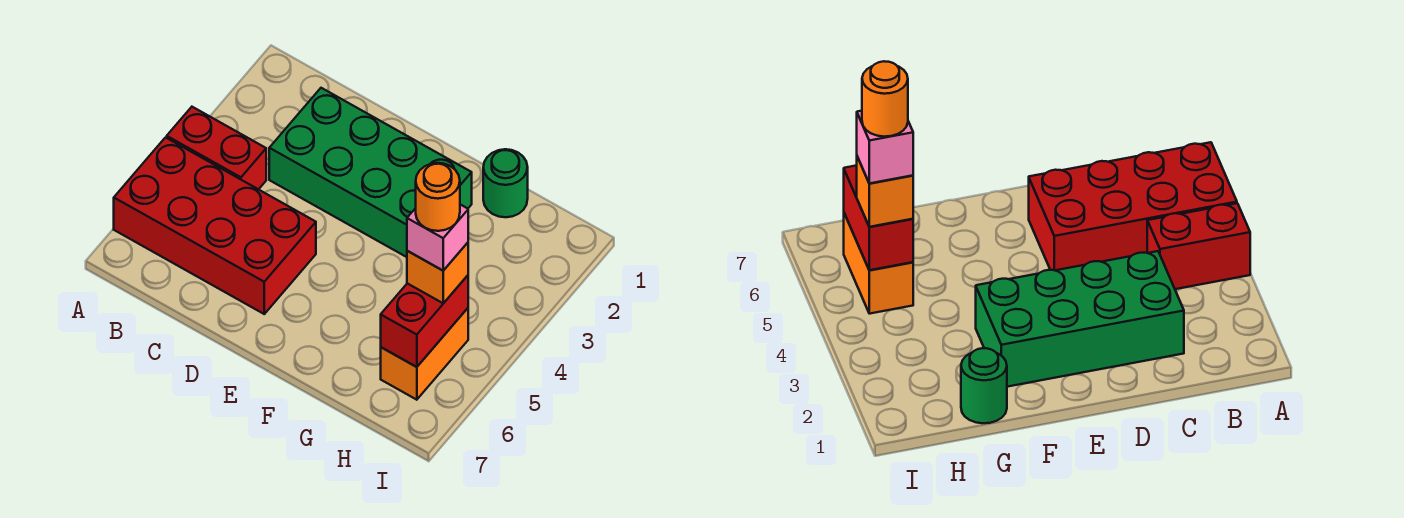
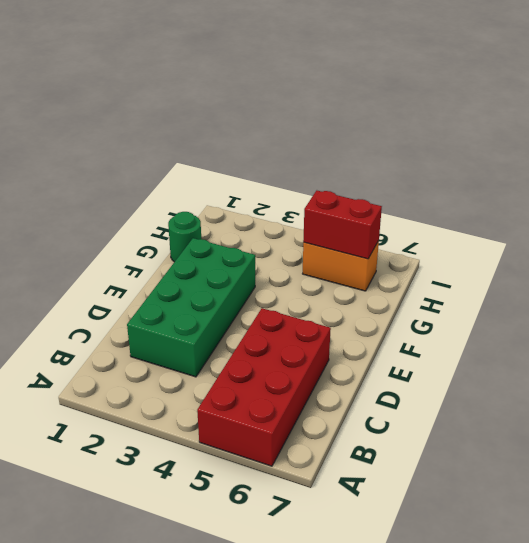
none -> red 1x2 brick [167,107,266,189]
none -> orange 1x1 brick [407,243,468,303]

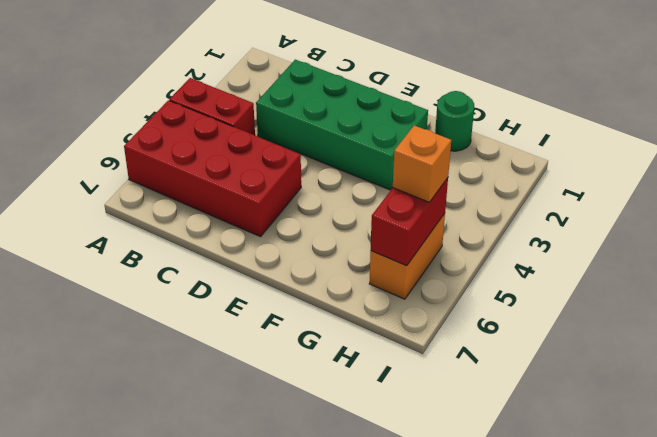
none -> pink 1x1 brick [407,205,468,271]
none -> orange 1x1 round brick [416,163,460,231]

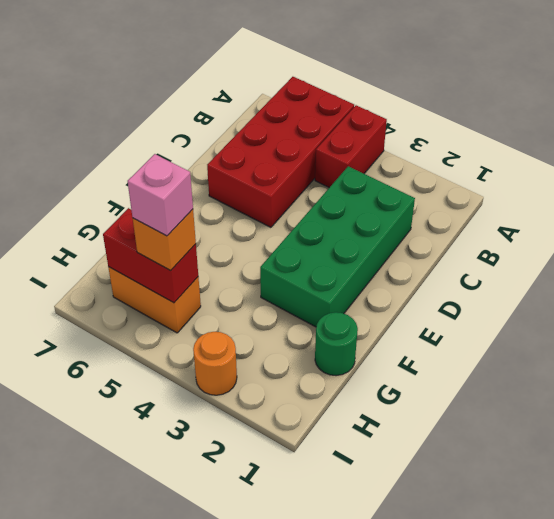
orange 1x1 round brick [193,332,237,395] -> orange 1x1 round brick moved to [416,163,460,231]

